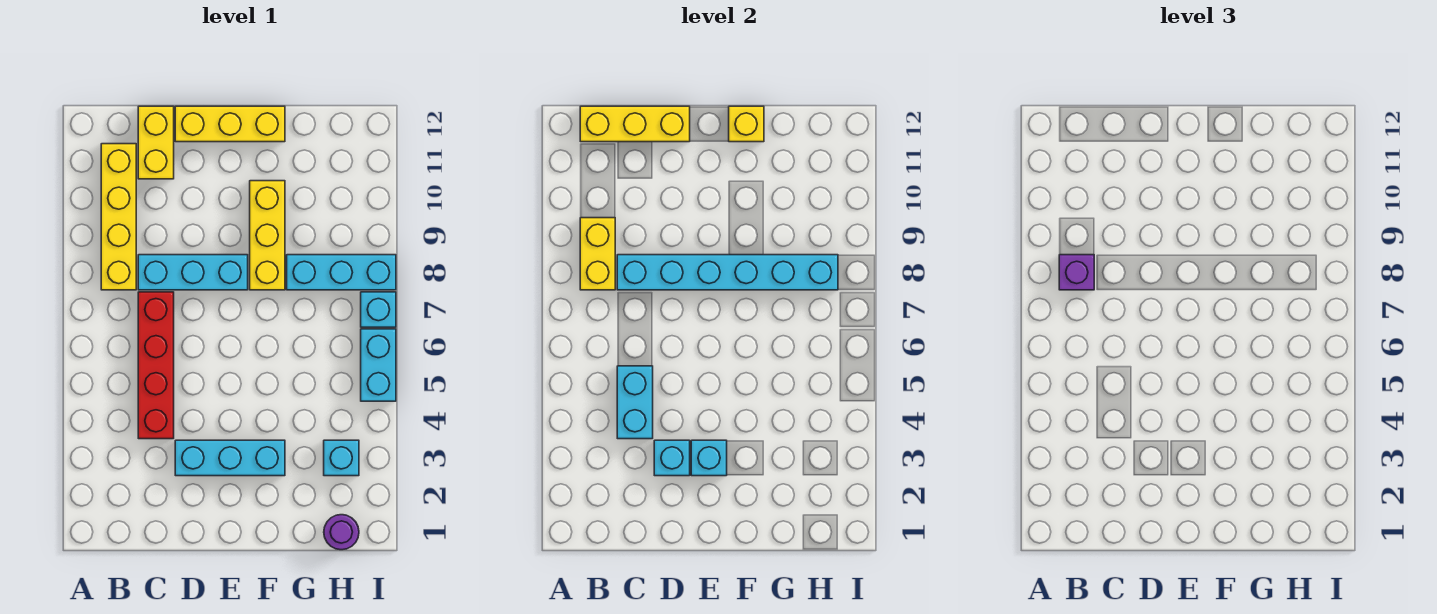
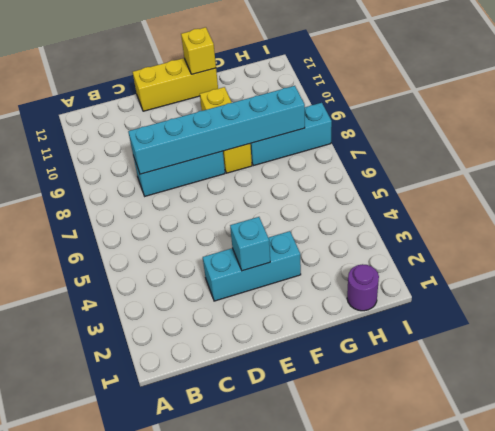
none -> yellow 1x4 brick [101,144,136,290]
none -> red 1x4 brick [138,292,174,439]
none -> yellow 1x2 brick [138,106,174,179]

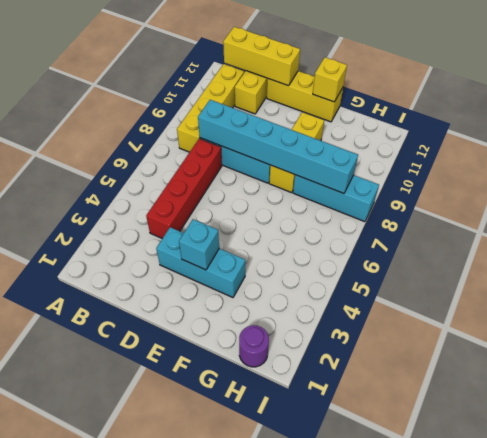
none -> cyan 1x1 brick [324,440,359,476]
none -> cyan 1x2 brick [361,329,396,401]
none -> cyan 1x1 brick [361,292,396,327]

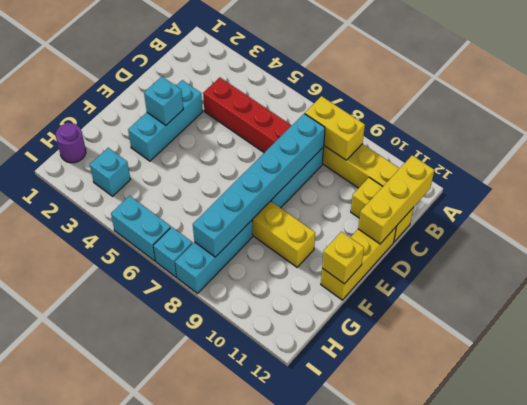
none -> cyan 1x2 brick [617,366,653,439]
none -> cyan 1x1 brick [654,440,690,476]
none -> purple 1x1 brick [1059,255,1094,290]

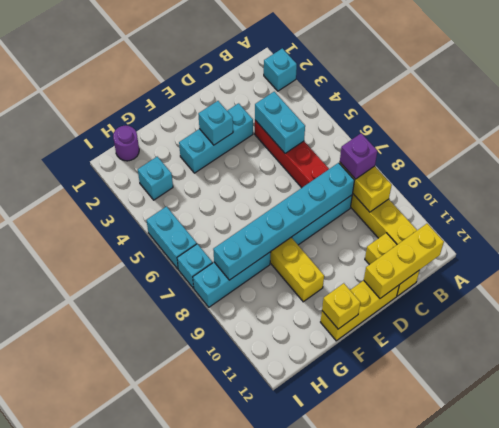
cyan 1x1 brick [264,48,297,91] -> cyan 1x1 brick moved to [654,440,690,476]

